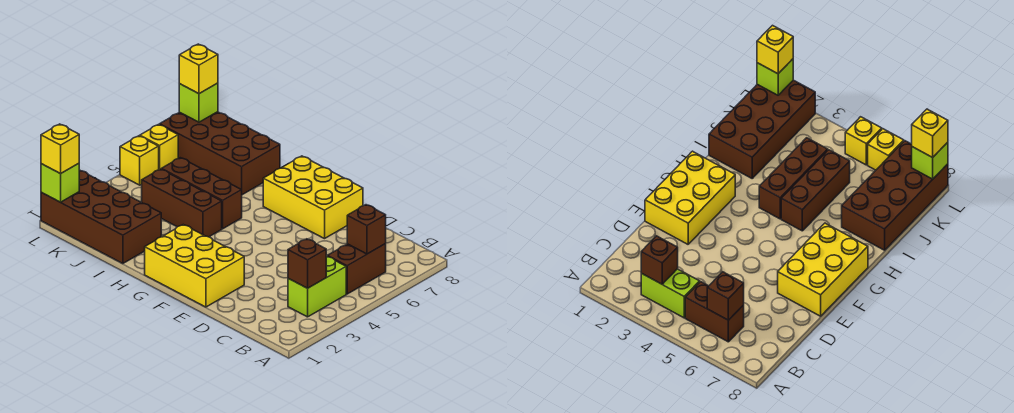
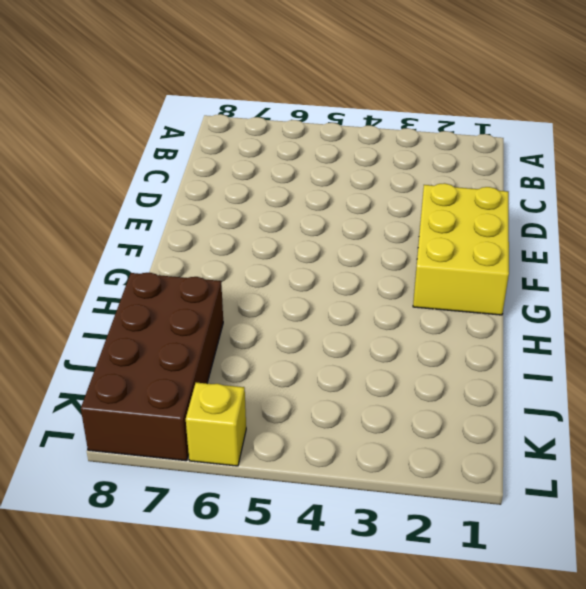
none -> lime 1x2 brick [288,256,346,317]
none -> brown 1x2 brick [327,244,386,294]
none -> yellow 2x3 brick [263,156,363,239]

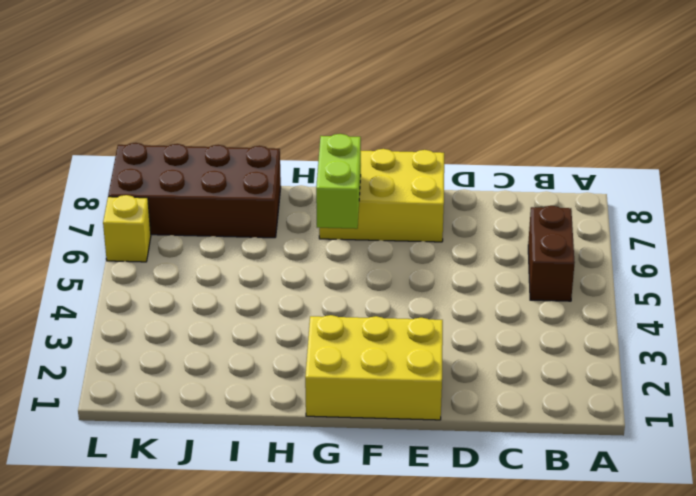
lime 1x2 brick [316,134,361,229] -> lime 1x2 brick moved to [288,256,346,317]
none -> brown 1x3 brick [142,169,222,237]
none -> brown 1x3 brick [162,158,242,229]
none -> brown 2x4 brick [41,170,161,264]

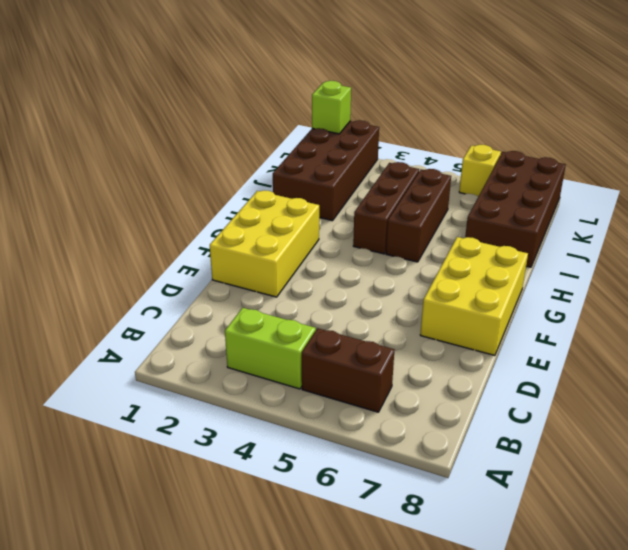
none -> yellow 1x1 brick [120,136,159,185]
none -> brown 1x1 brick [288,239,326,288]
none -> brown 1x1 brick [347,205,386,254]

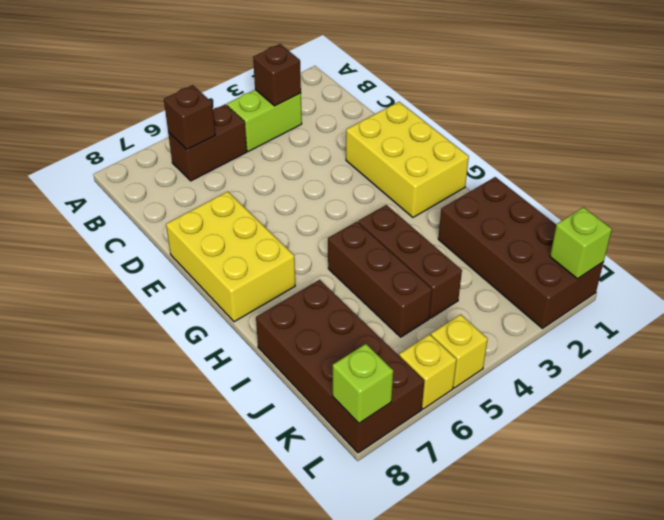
none -> yellow 1x1 brick [41,124,79,174]
none -> yellow 1x1 brick [179,44,218,94]

